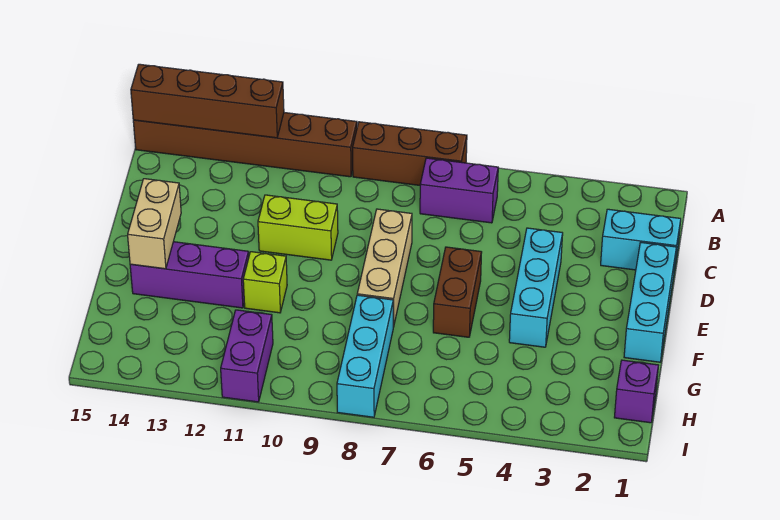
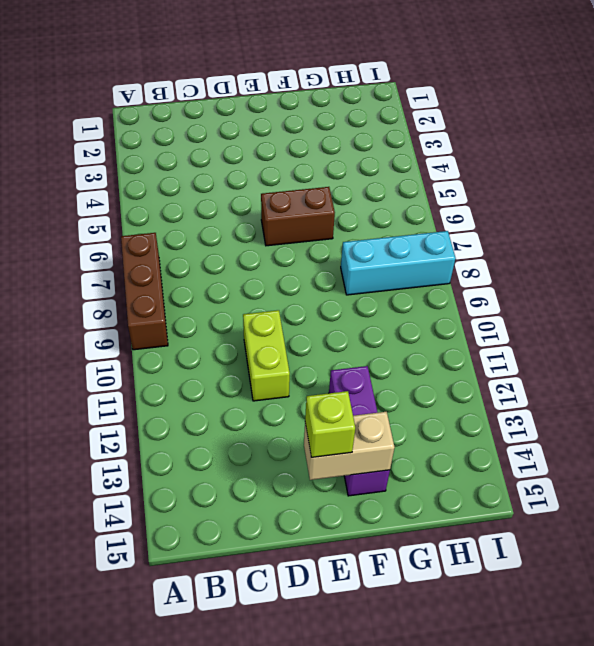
lime 1x1 brick [305,391,355,457] -> lime 1x1 brick moved to [243,252,287,313]
none -> brown 1x6 brick [133,113,357,177]
none -> purple 1x2 brick [420,158,498,223]
none -> cyan 1x2 brick [601,209,681,271]

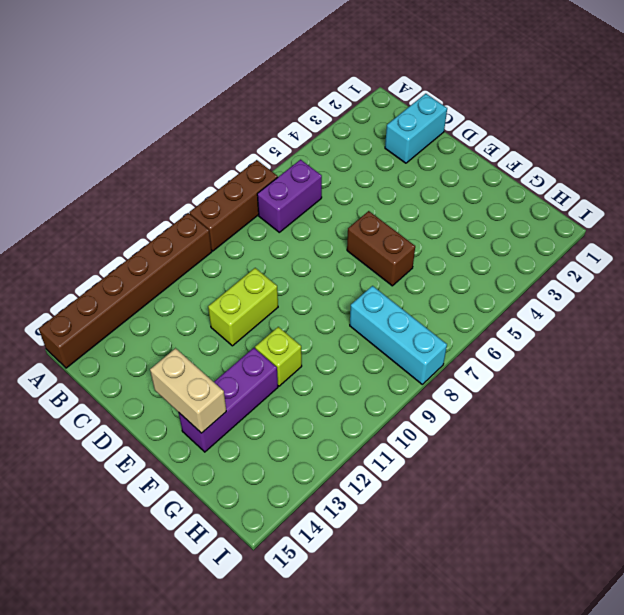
none -> cyan 1x3 brick [624,243,676,362]
none -> cyan 1x3 brick [509,228,563,347]
none -> tan 1x3 brick [357,209,412,327]

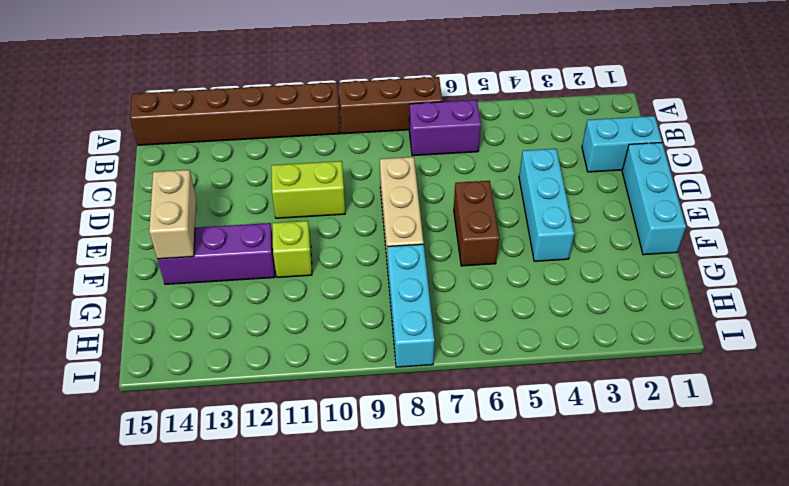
none -> purple 1x1 brick [614,360,658,423]
none -> purple 1x2 brick [221,310,273,402]
none -> brown 1x4 brick [131,64,284,138]

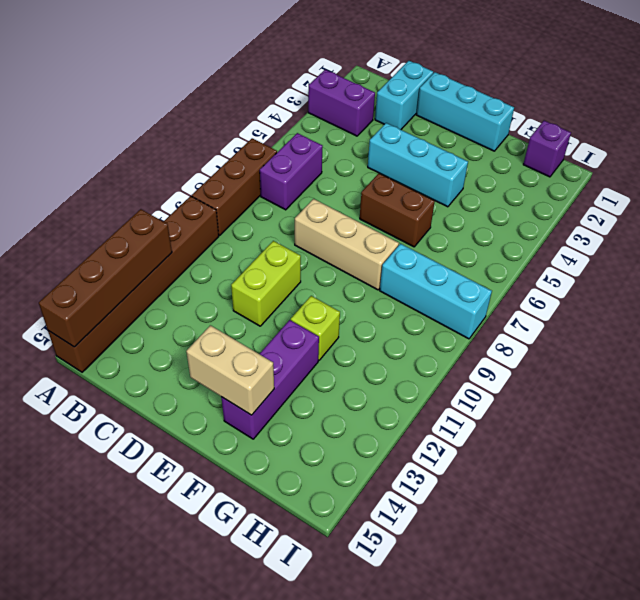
purple 1x2 brick [308,70,375,136] -> purple 1x2 brick moved to [221,310,273,402]

